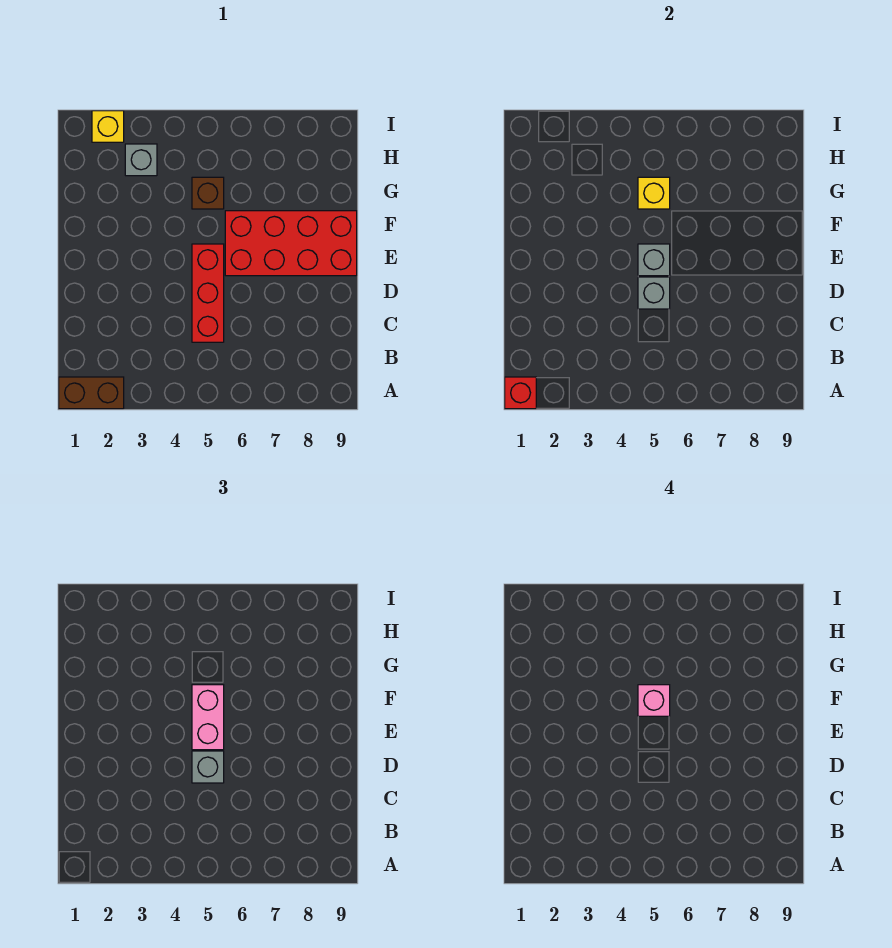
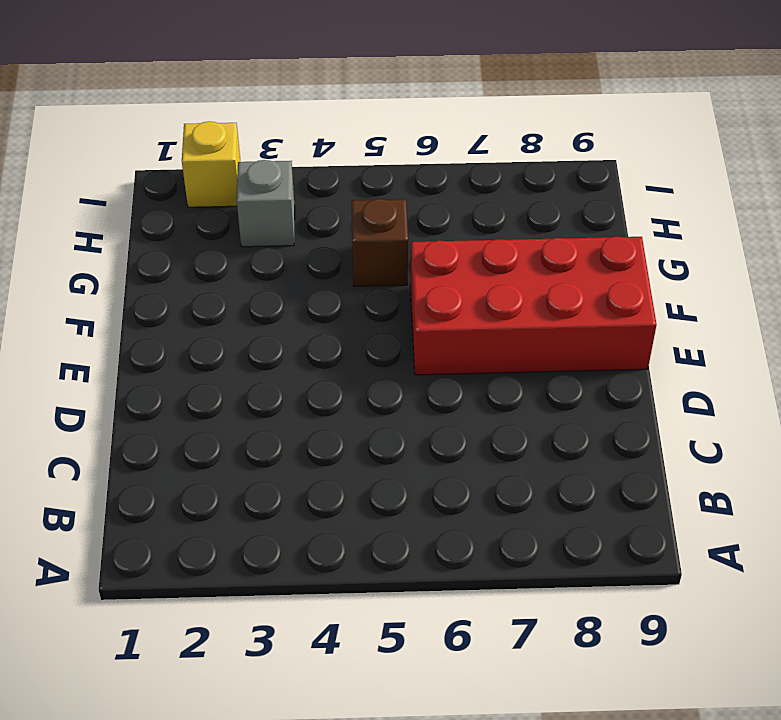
none -> brown 1x2 brick [59,377,124,409]
none -> red 1x3 brick [192,244,224,342]
none -> red 1x1 brick [505,377,536,409]

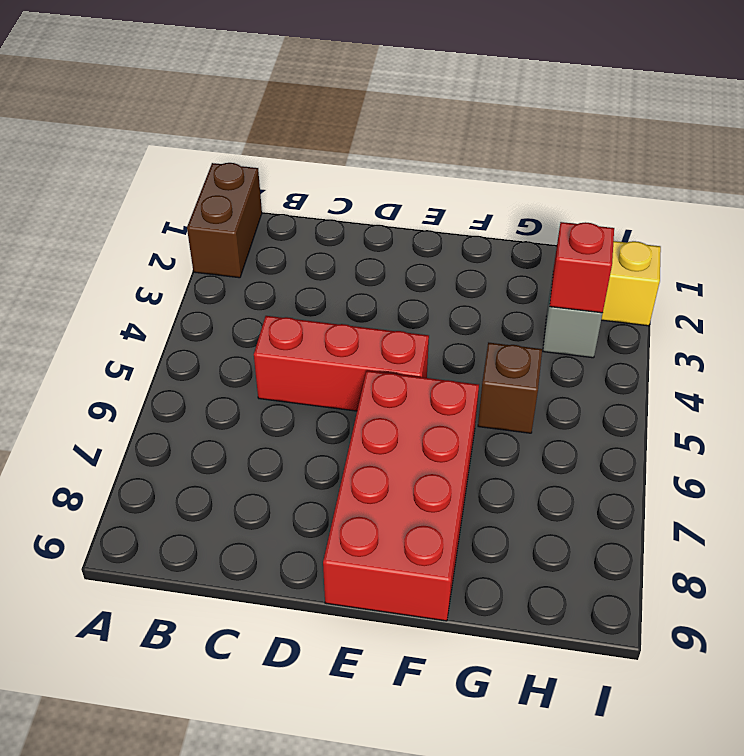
red 1x1 brick [550,222,614,313] -> red 1x1 brick moved to [505,377,536,409]
none -> grey 1x1 brick [638,277,670,309]
none -> grey 1x1 brick [638,244,670,276]
none -> yellow 1x1 brick [638,177,670,209]

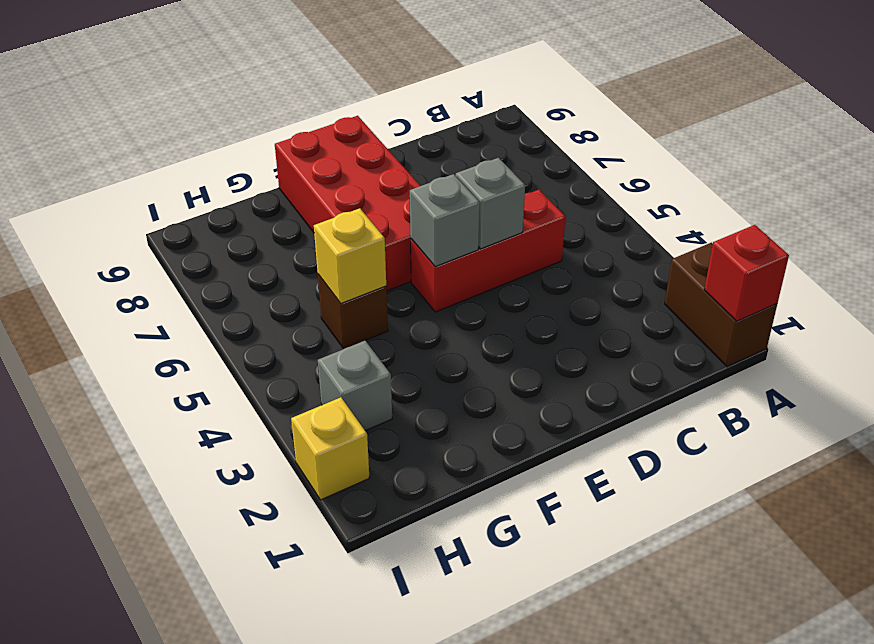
none -> grey 1x1 brick [192,751,224,783]
none -> pink 1x2 brick [192,685,224,750]
none -> pink 1x1 brick [638,685,670,716]

